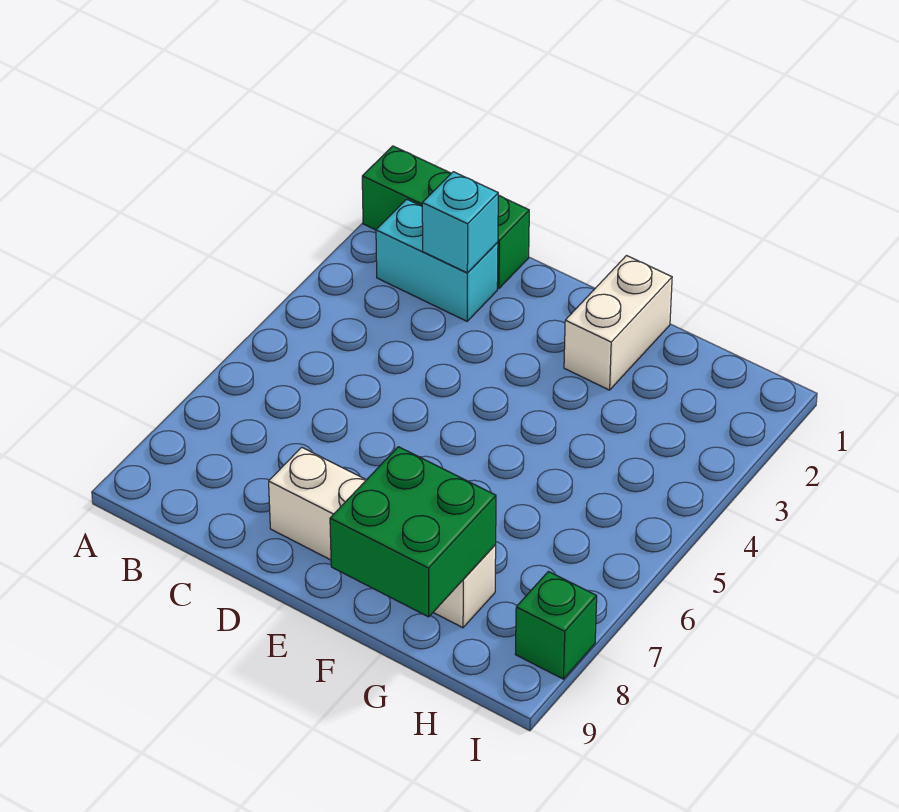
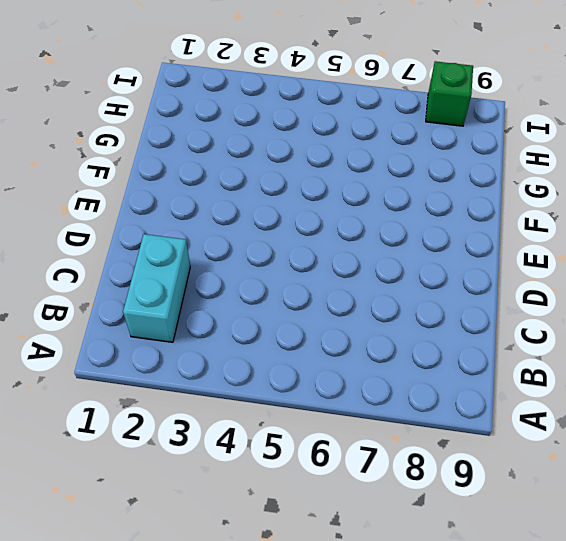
none -> green 1x3 brick [362,146,529,289]
none -> white 1x4 brick [269,447,496,628]

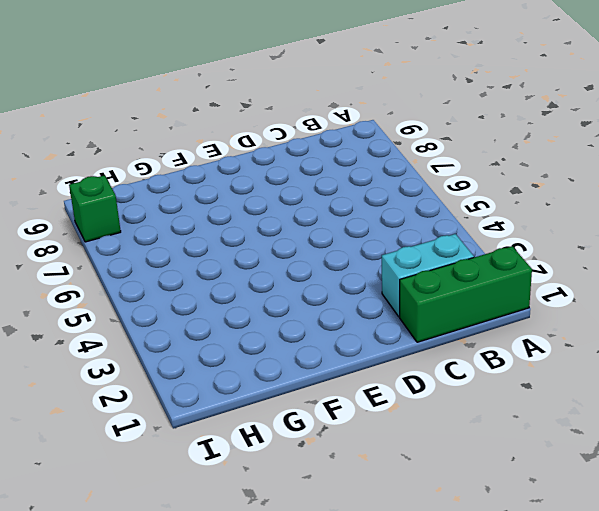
none -> white 1x4 brick [269,447,496,628]
none -> white 1x2 brick [564,256,672,390]

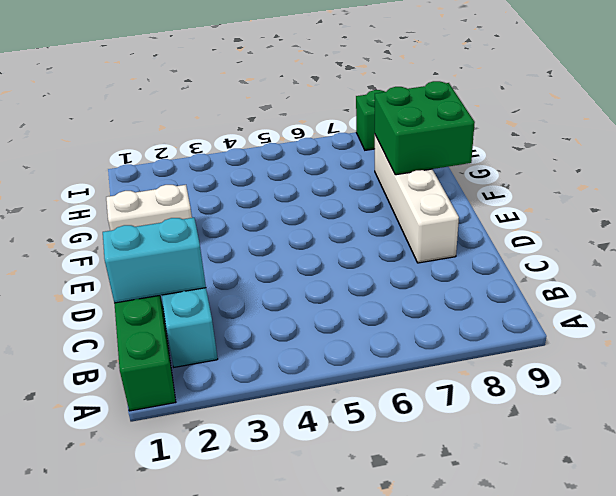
cyan 1x2 brick [103,218,206,303] -> cyan 1x1 brick [422,172,498,273]

